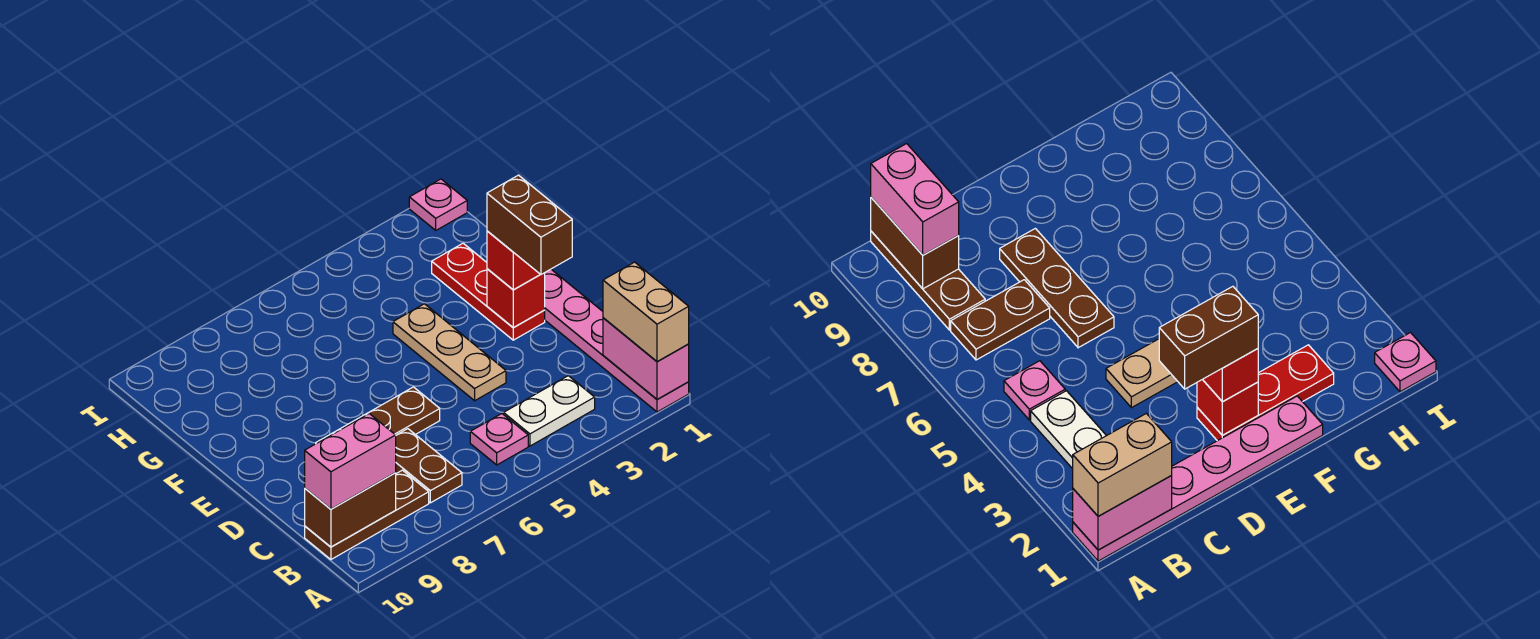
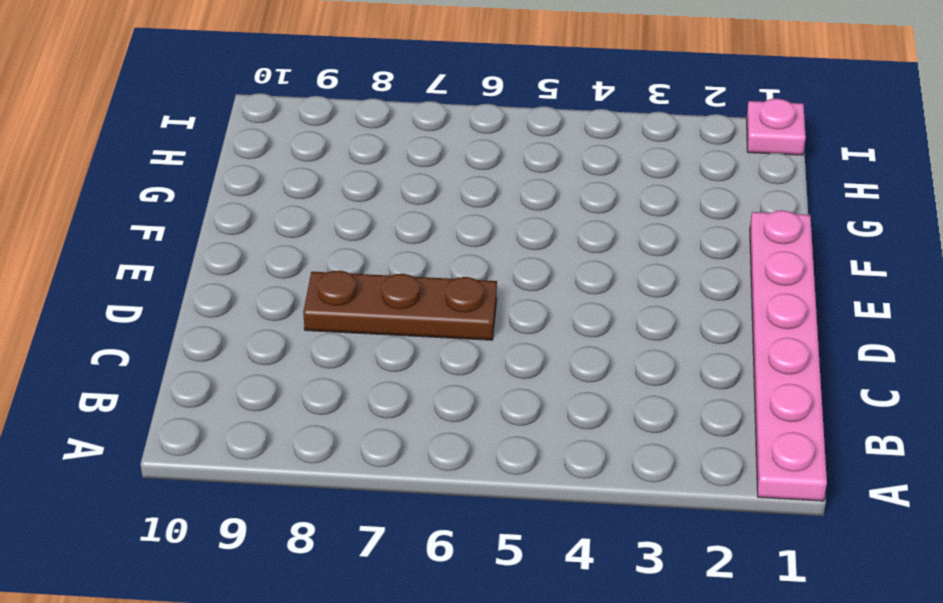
none -> white 1x2 plate [504,376,595,446]
none -> pink 1x1 plate [470,414,528,465]
none -> brown 1x2 plate [396,429,462,503]

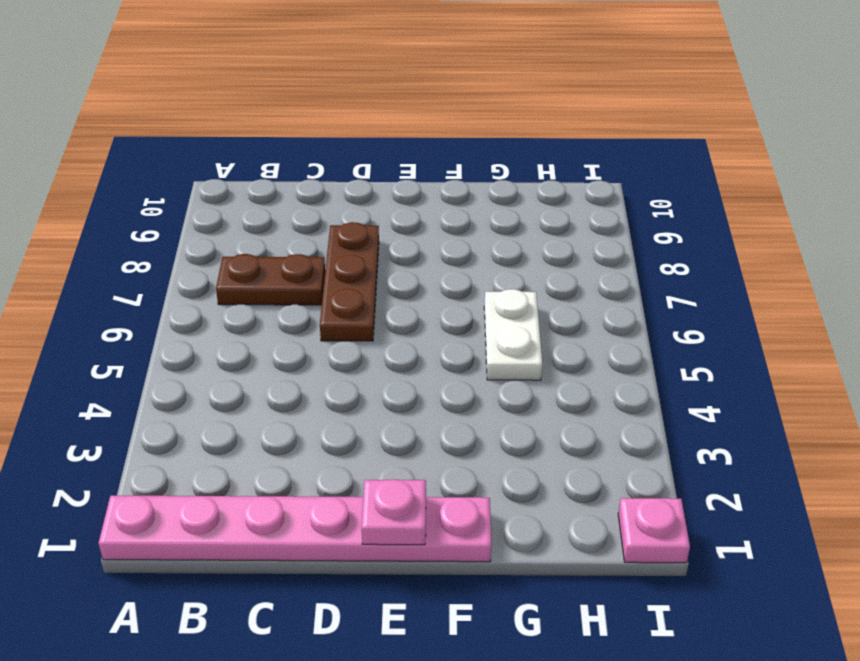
pink 1x1 plate [362,480,426,545] -> pink 1x1 plate moved to [470,414,528,465]
white 1x2 plate [484,289,542,380] -> white 1x2 plate moved to [504,376,595,446]
none -> brown 1x3 plate [305,470,429,559]
none -> tan 1x3 plate [393,304,506,401]
none -> red 1x3 plate [432,243,545,340]

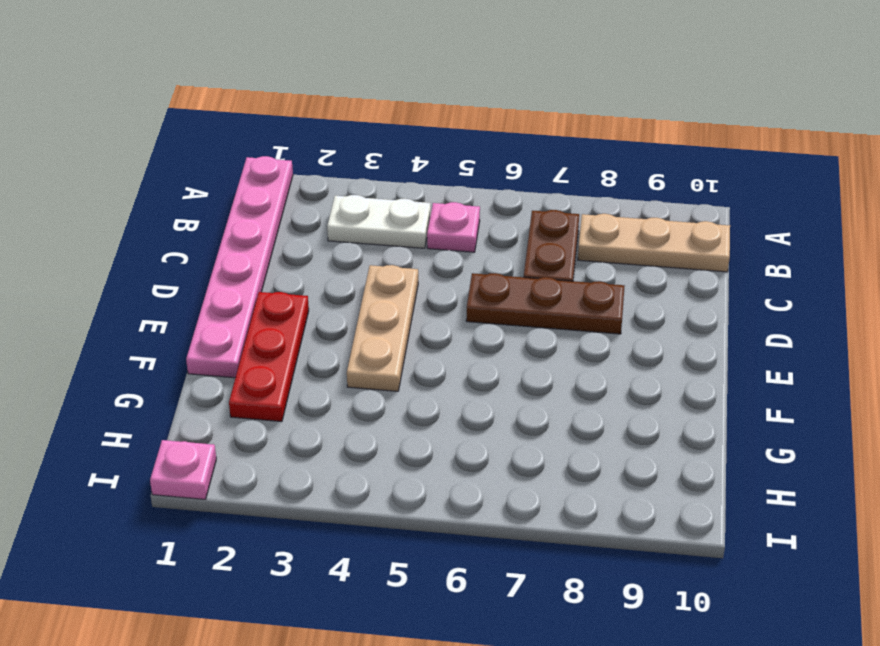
tan 1x3 plate [578,214,730,272] -> brown 1x3 plate [305,470,429,559]
none -> pink 1x2 brick [603,318,689,399]
none -> brown 1x2 brick [305,473,396,547]
none -> red 1x1 brick [487,269,545,328]

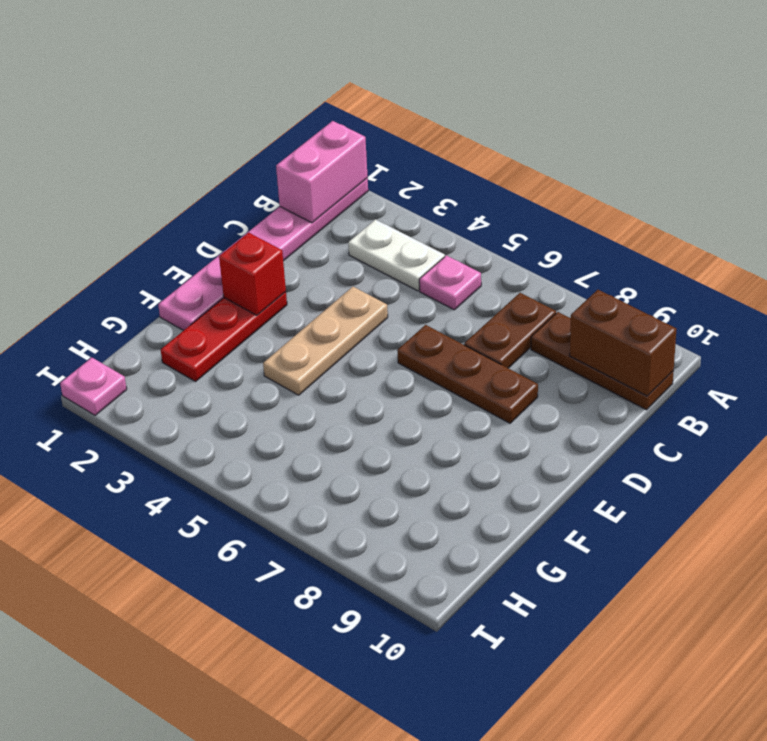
none -> tan 1x2 brick [603,262,689,362]
none -> pink 1x2 brick [305,414,396,509]
none -> red 1x1 brick [487,231,540,290]

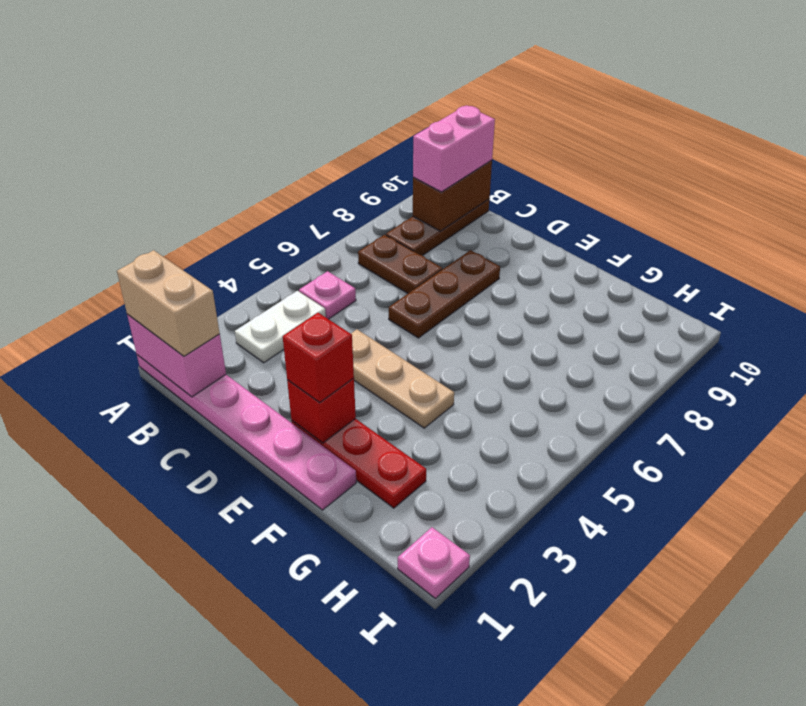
none -> brown 1x2 brick [487,175,572,275]

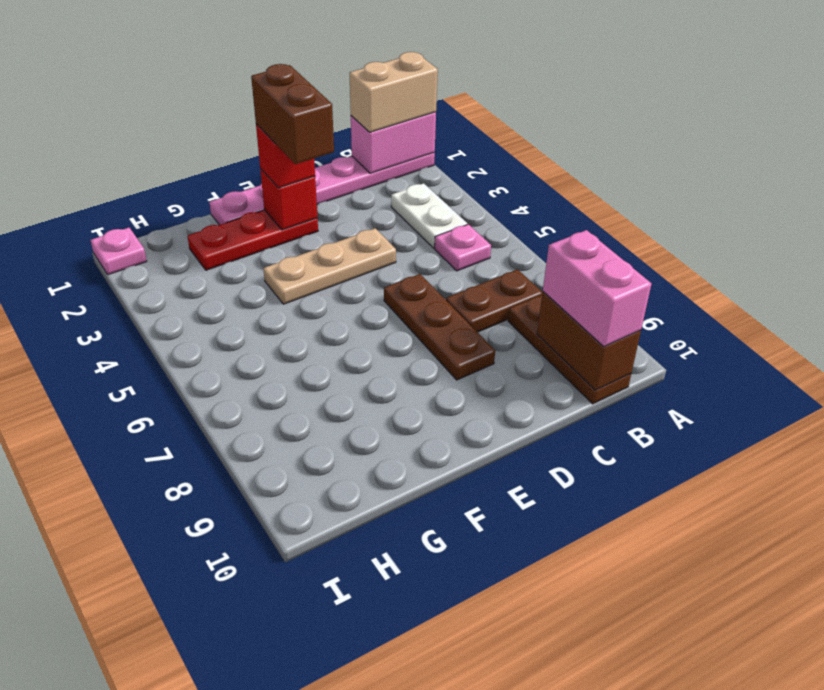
brown 1x2 brick [251,64,334,164] -> brown 1x2 brick turned to [487,175,572,275]

